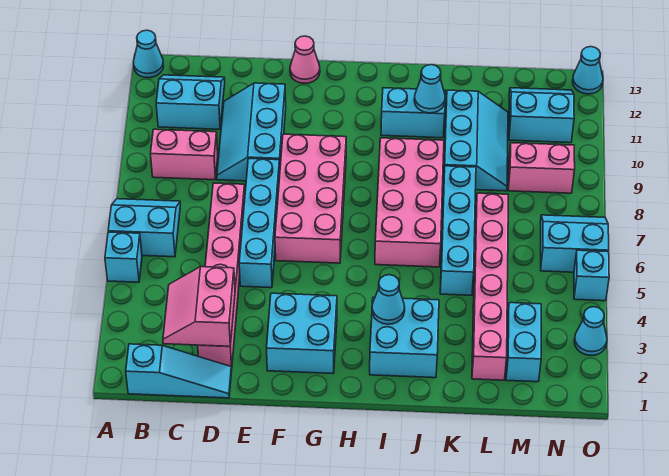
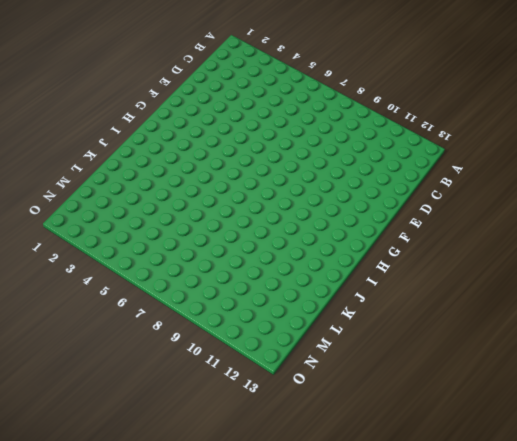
none -> cyan 1x1 brick [105,232,142,282]
none -> cyan 2x2 slope [108,199,180,257]
none -> cyan 1x1 cone [133,30,164,78]

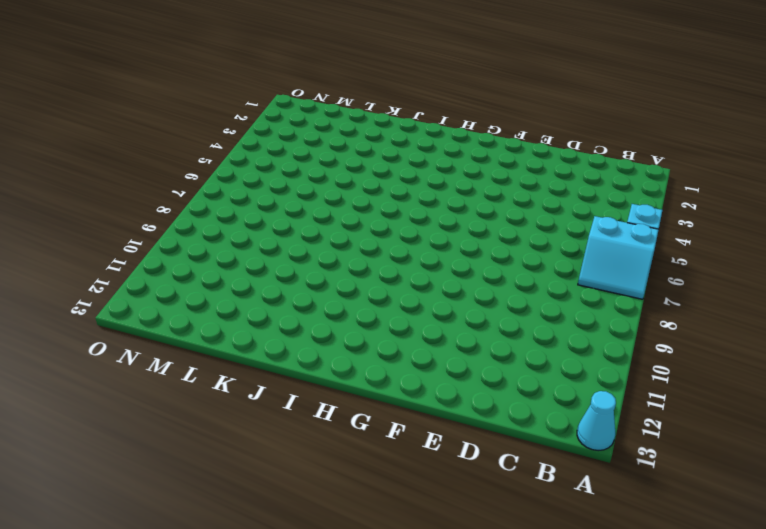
none -> cyan 1x3 slope [126,344,232,398]
none -> pink 1x2 brick [151,129,218,180]
none -> cyan 2x2 slope [156,75,225,129]

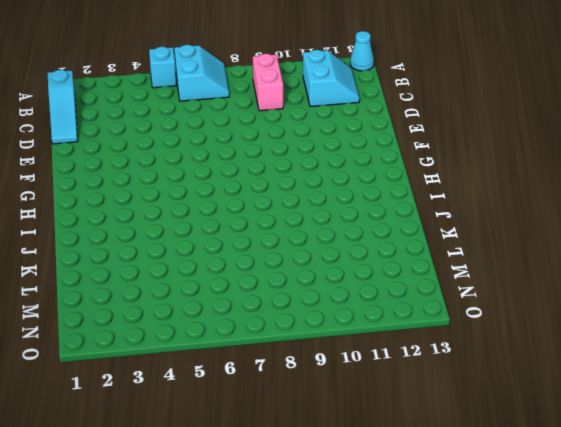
none -> pink 1x6 brick [198,183,245,369]
none -> cyan 2x3 slope [217,83,286,181]
none -> cyan 1x4 brick [239,159,280,288]

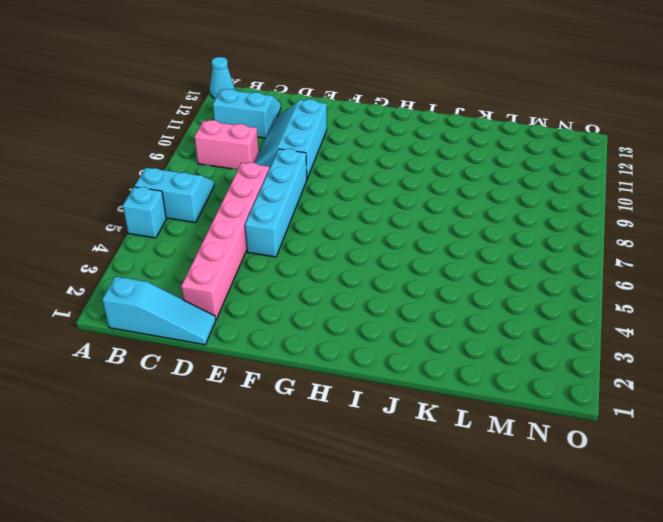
none -> cyan 2x2 brick [267,293,337,374]
none -> pink 2x4 brick [275,134,346,263]
none -> pink 1x1 cone [290,36,320,83]

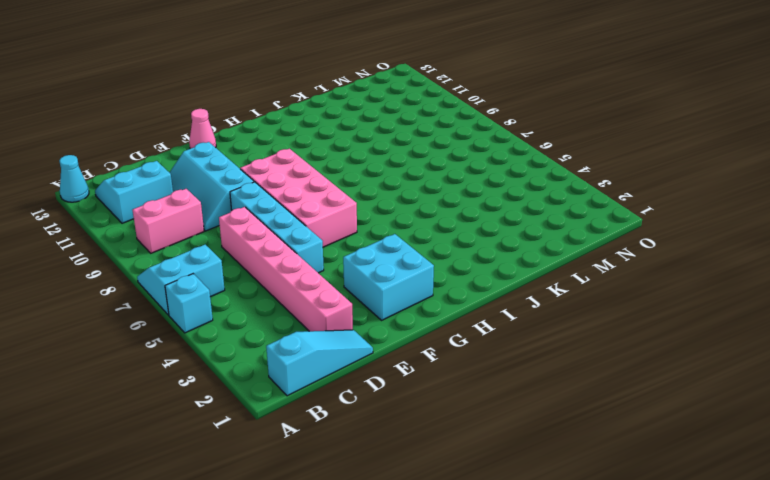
none -> cyan 2x2 brick [370,297,439,378]
none -> pink 2x4 brick [375,138,444,267]
none -> cyan 1x2 brick [381,88,445,138]

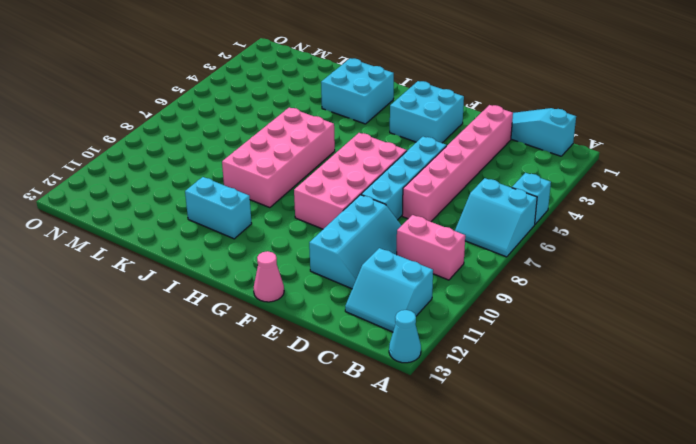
none -> cyan 1x4 brick [440,166,476,295]
none -> cyan 2x3 slope [444,90,508,191]
none -> pink 1x6 brick [472,193,508,380]

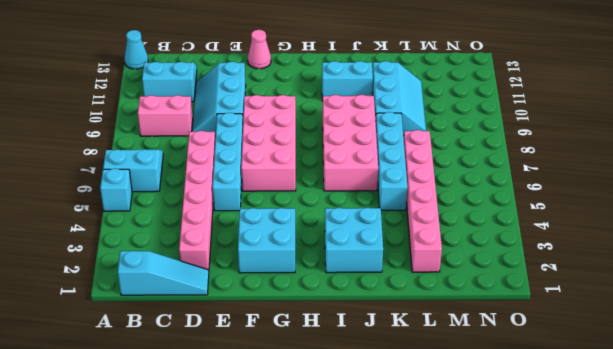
none -> cyan 1x2 brick [506,303,541,382]
none -> pink 1x2 brick [508,143,575,193]
none -> cyan 2x2 slope [509,88,574,143]

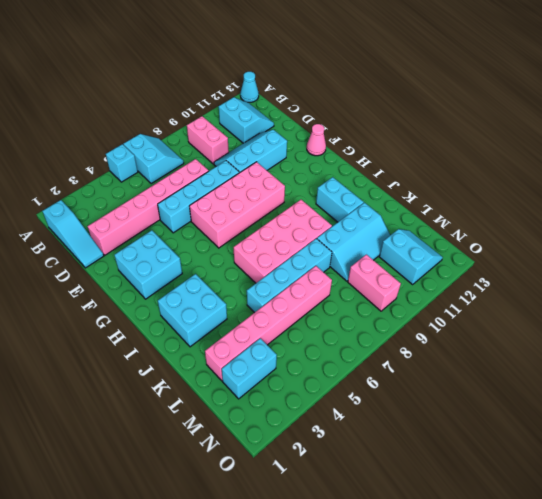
none -> cyan 2x2 slope [541,215,609,272]
none -> cyan 1x1 cone [574,307,607,355]
none -> cyan 1x1 brick [574,250,609,301]

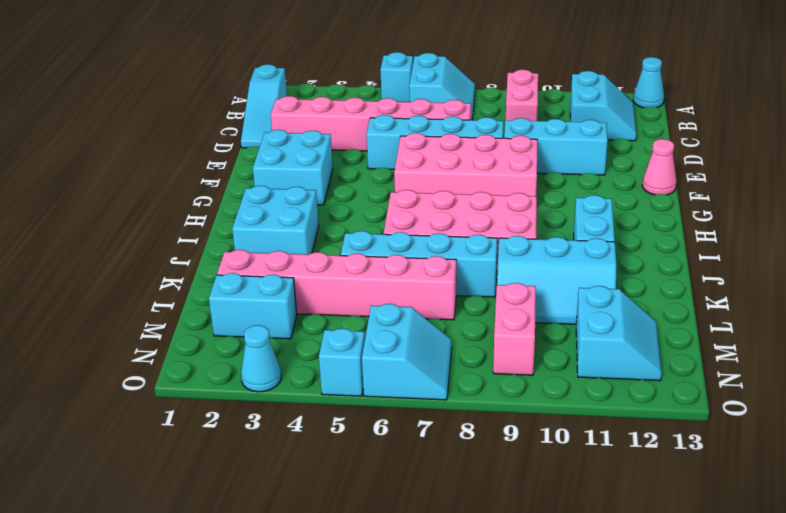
none -> cyan 1x1 cone [573,47,603,94]
none -> pink 2x2 slope [163,267,235,346]
none -> cyan 1x1 cone [372,275,405,324]

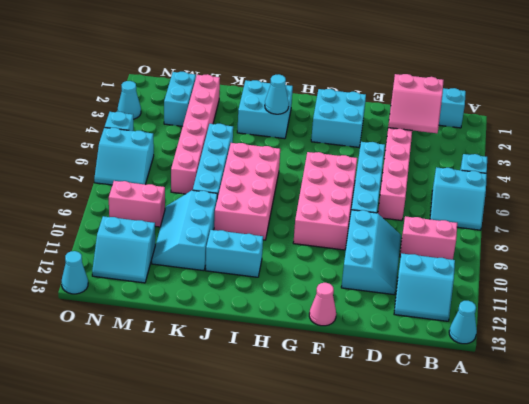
pink 2x2 slope [388,74,444,133] -> pink 2x2 slope turned to [163,267,235,346]
none -> cyan 1x1 cone [414,65,445,113]

